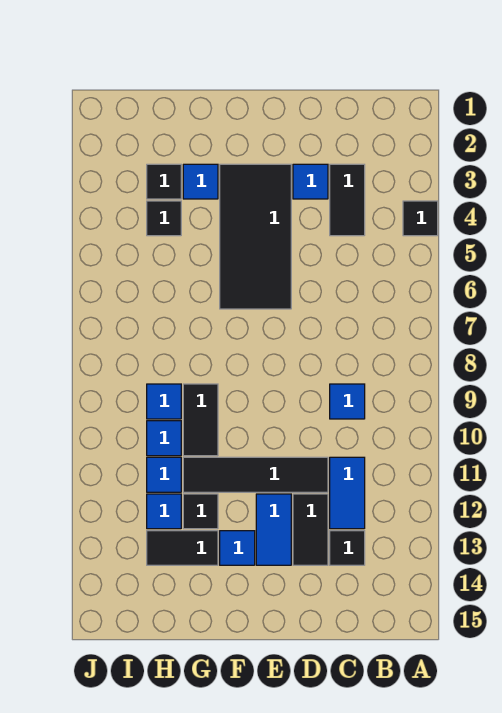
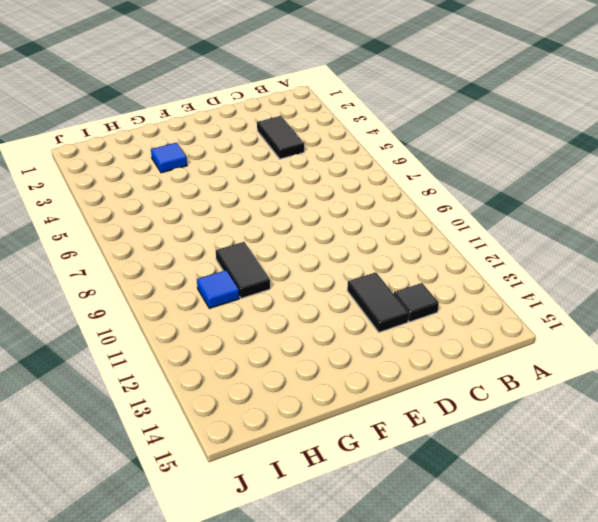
none -> black 1x1 tile [403,201,438,236]
none -> blue 1x1 tile [330,384,365,419]
none -> blue 1x2 tile [330,457,365,529]

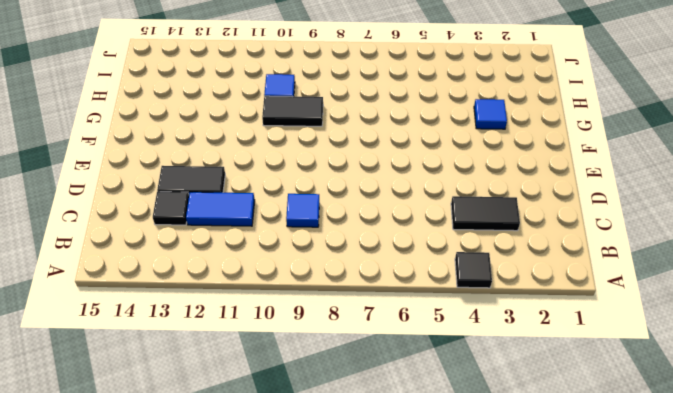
none -> blue 1x1 tile [293,164,328,199]
none -> black 1x4 tile [183,457,328,492]
none -> black 2x4 tile [220,164,291,309]

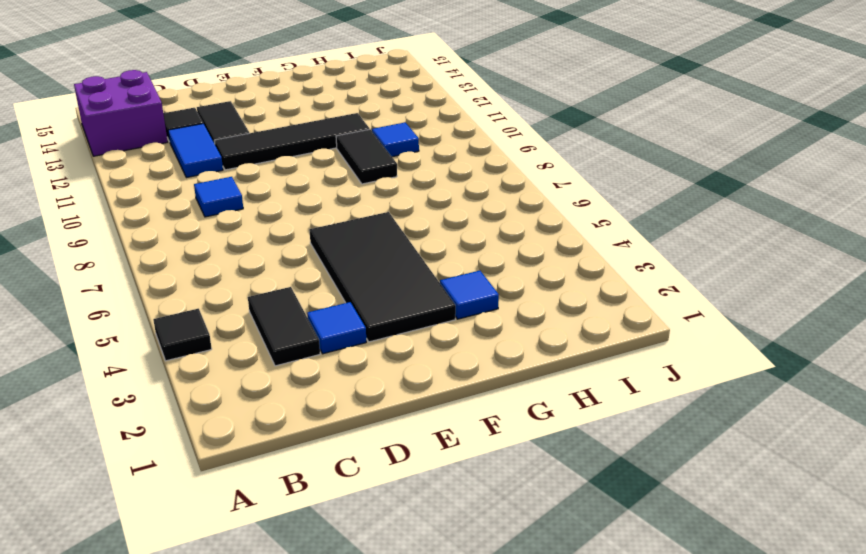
purple 2x2 brick [74,70,168,156] -> none
none -> blue 1x2 tile [256,494,291,565]
none -> blue 1x1 tile [220,531,255,565]
none -> black 1x1 tile [183,494,218,529]

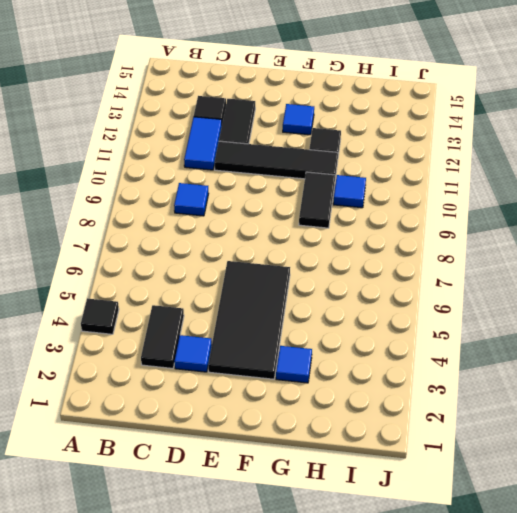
none -> blue 1x2 tile [256,494,291,565]
none -> black 1x2 tile [147,531,218,565]
none -> black 1x1 tile [147,164,181,199]

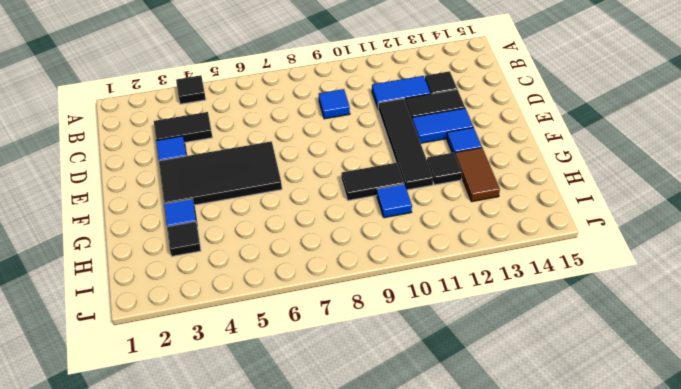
brown 1x2 tile [455,148,500,202] -> black 1x2 tile [147,531,218,565]
none -> black 1x1 tile [147,201,181,236]
none -> blue 1x1 tile [147,384,181,419]
none -> blue 1x1 tile [147,457,181,492]

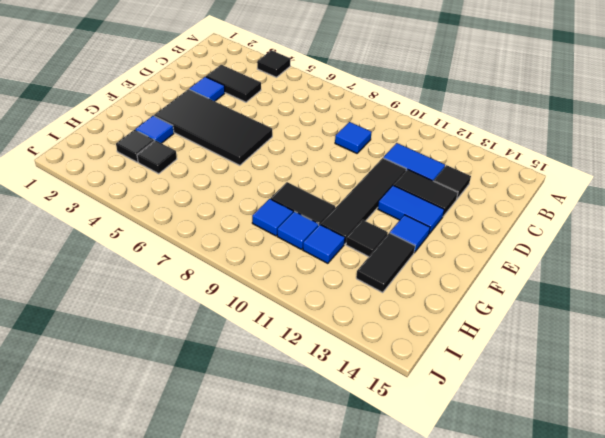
none -> blue 1x1 tile [147,494,181,529]

